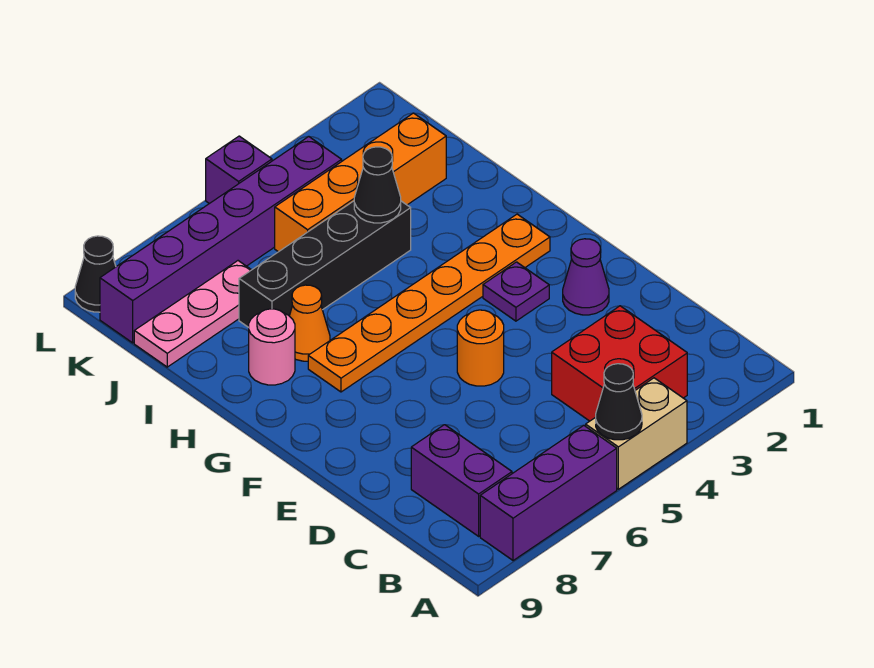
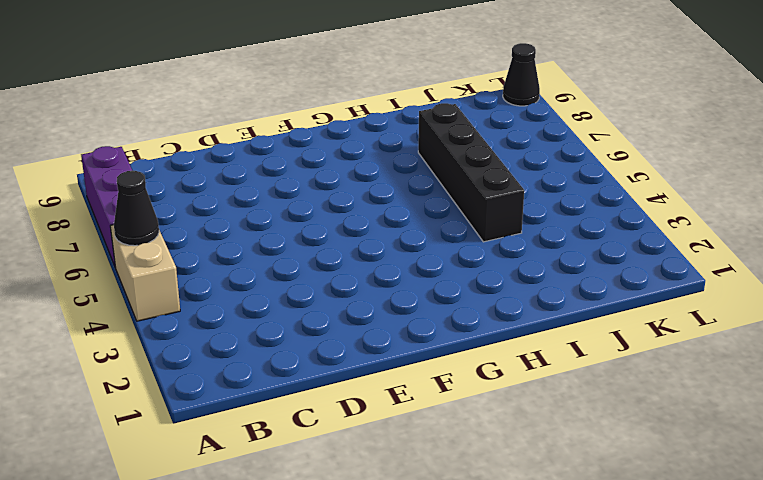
none -> red 2x2 brick [552,306,687,421]
none -> purple 1x2 brick [411,425,512,536]
none -> purple 1x1 cone [563,239,609,315]

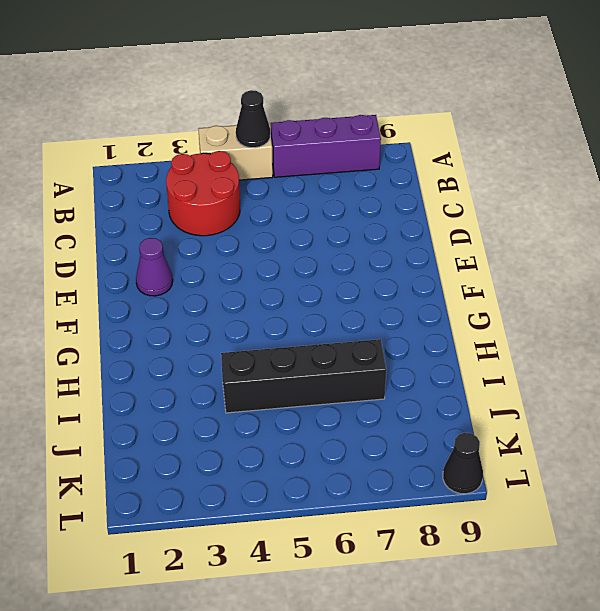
red 2x2 round brick [166,151,240,236] -> red 2x2 brick [552,306,687,421]
none -> purple 1x2 brick [411,425,512,536]
none -> orange 1x1 round brick [457,310,504,386]
none -> purple 1x1 plate [483,262,549,321]

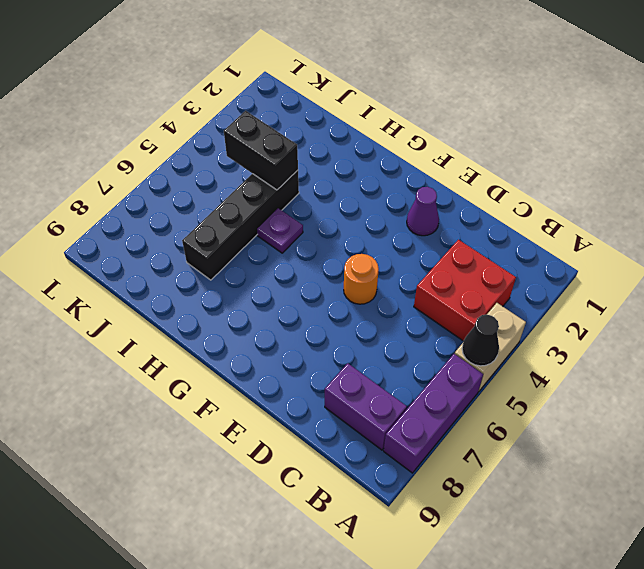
purple 1x1 plate [257,208,303,253] -> purple 1x1 plate moved to [483,262,549,321]
black 1x2 brick [224,111,298,190] -> black 1x1 cone [354,147,401,223]
none -> orange 1x6 plate [308,214,550,392]
none -> orange 1x1 cone [290,285,330,361]
none -> pink 1x1 round brick [249,309,295,385]

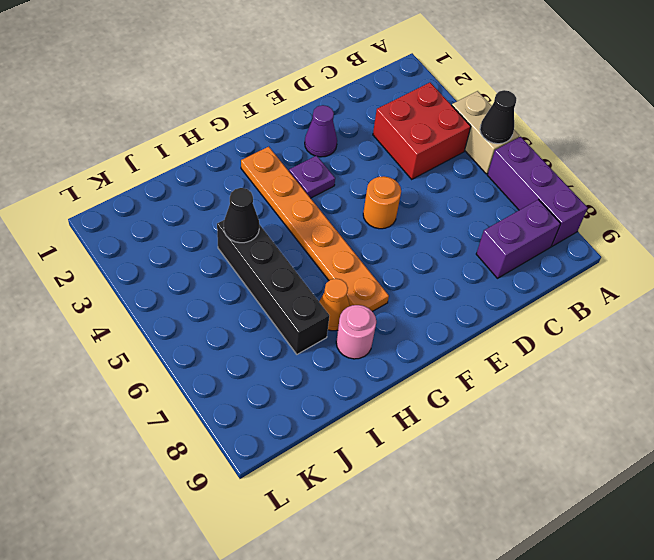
none -> orange 1x4 brick [275,113,446,252]
none -> pink 1x3 plate [134,261,251,367]
none -> purple 1x6 brick [100,137,342,343]

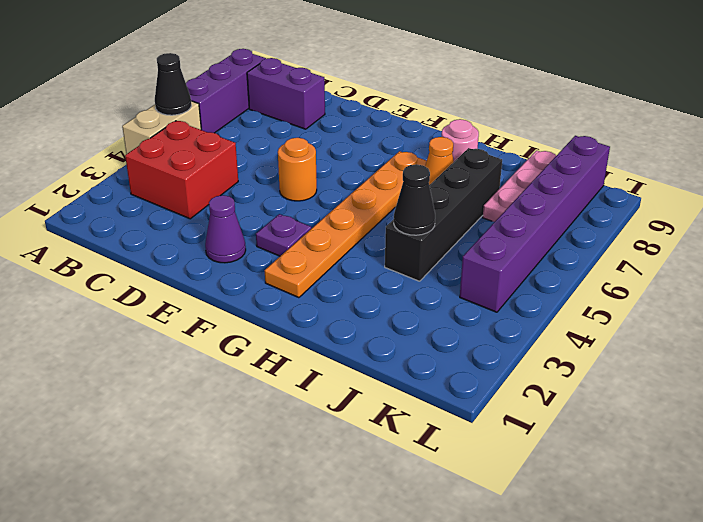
none -> orange 1x4 brick [275,113,446,252]
none -> purple 1x1 brick [206,136,272,204]
none -> black 1x1 cone [75,236,116,312]

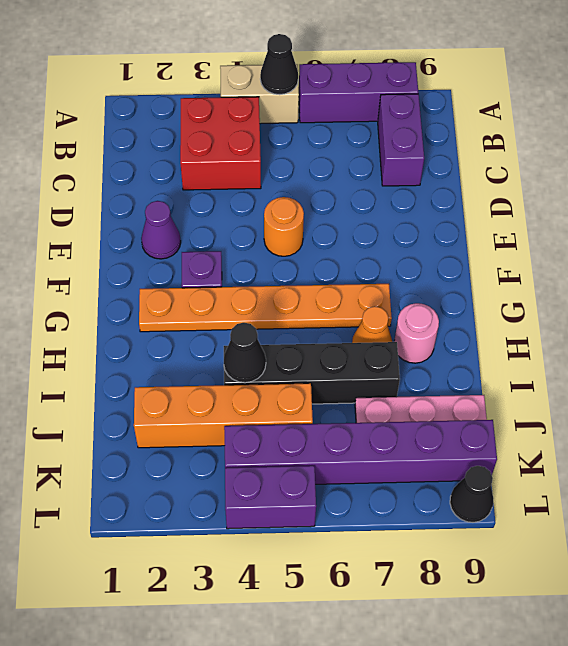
purple 1x2 brick [225,466,316,529] -> purple 1x1 brick [206,136,272,204]

